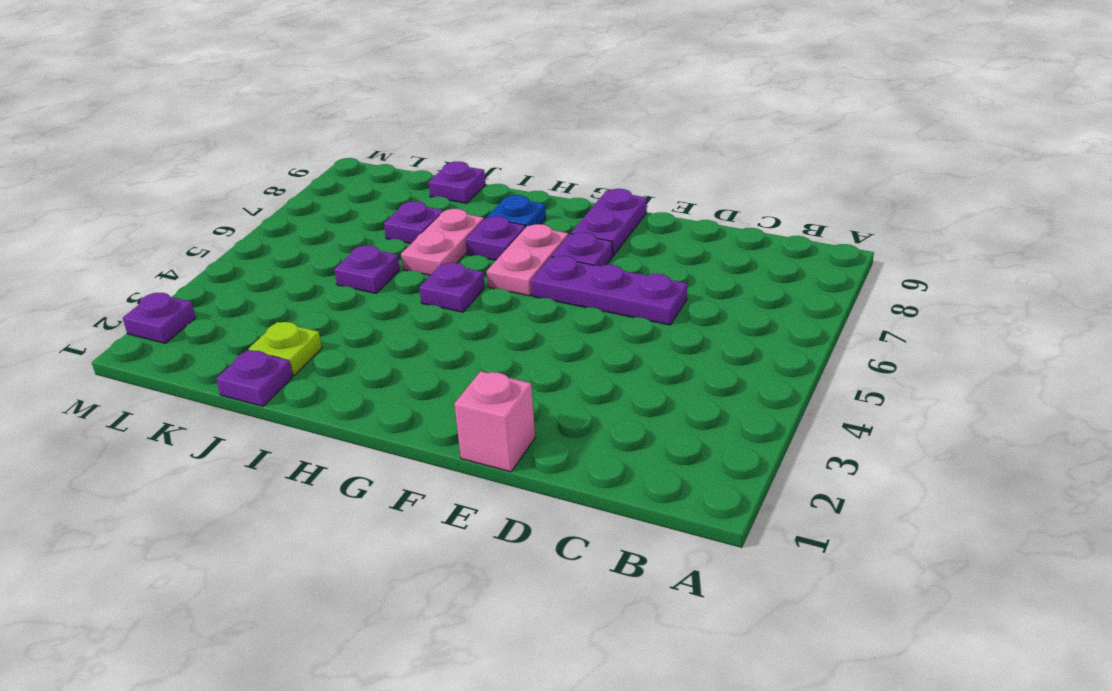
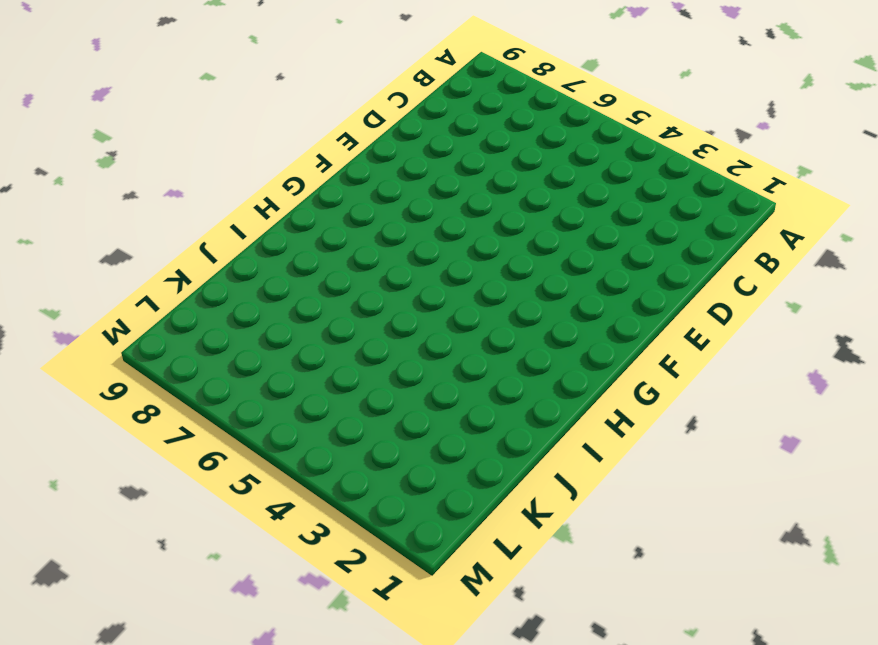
none -> purple 1x3 plate [531,256,687,325]
none -> pink 1x1 brick [454,371,535,472]
none -> purple 1x1 plate [552,232,613,266]

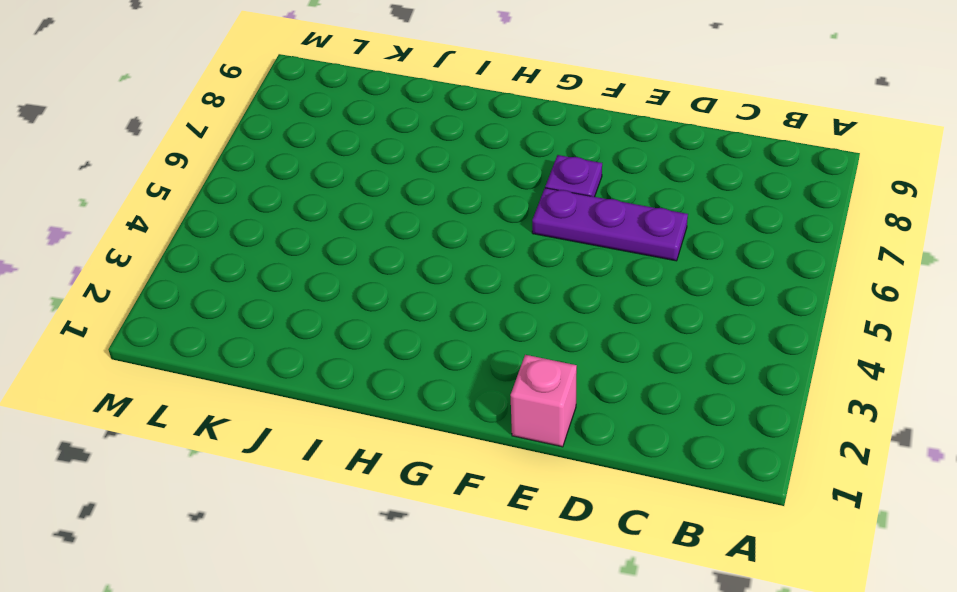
none -> purple 1x2 plate [571,189,647,256]
none -> pink 1x2 plate [486,224,568,296]
none -> purple 1x1 plate [419,263,485,312]

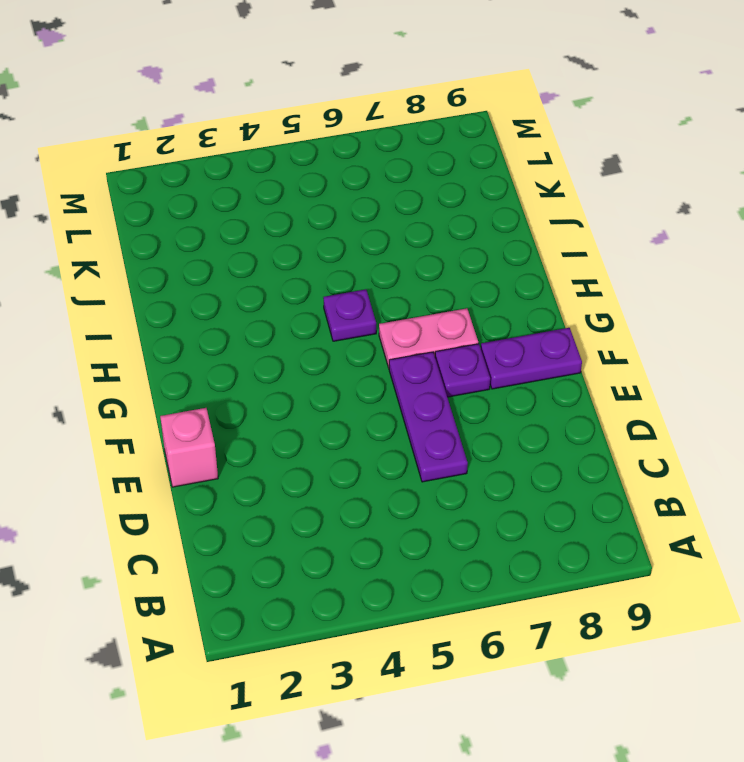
none -> purple 1x1 plate [466,216,526,260]
none -> blue 1x1 plate [487,195,546,227]
none -> pink 1x2 plate [401,209,484,275]

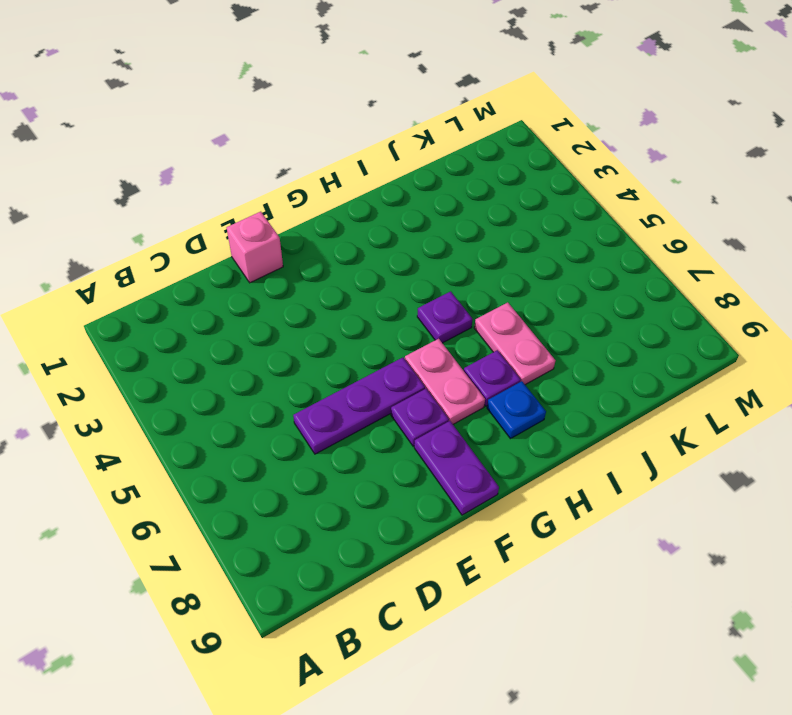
none -> purple 1x1 plate [216,350,293,406]
none -> lime 1x1 plate [249,322,322,376]
none -> purple 1x1 plate [334,246,400,293]

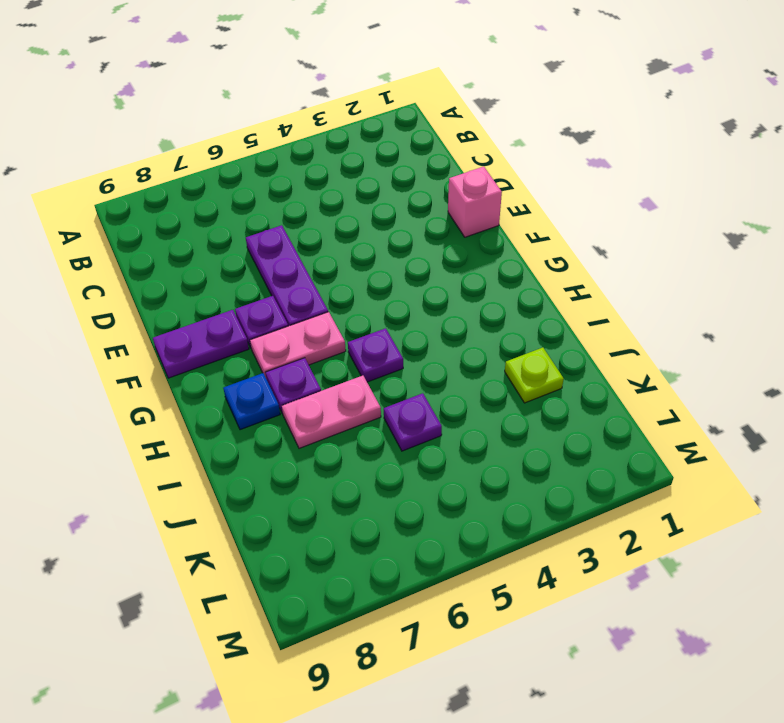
none -> purple 1x1 plate [216,350,293,406]
none -> purple 1x1 plate [384,201,443,243]
none -> purple 1x1 plate [428,161,486,203]

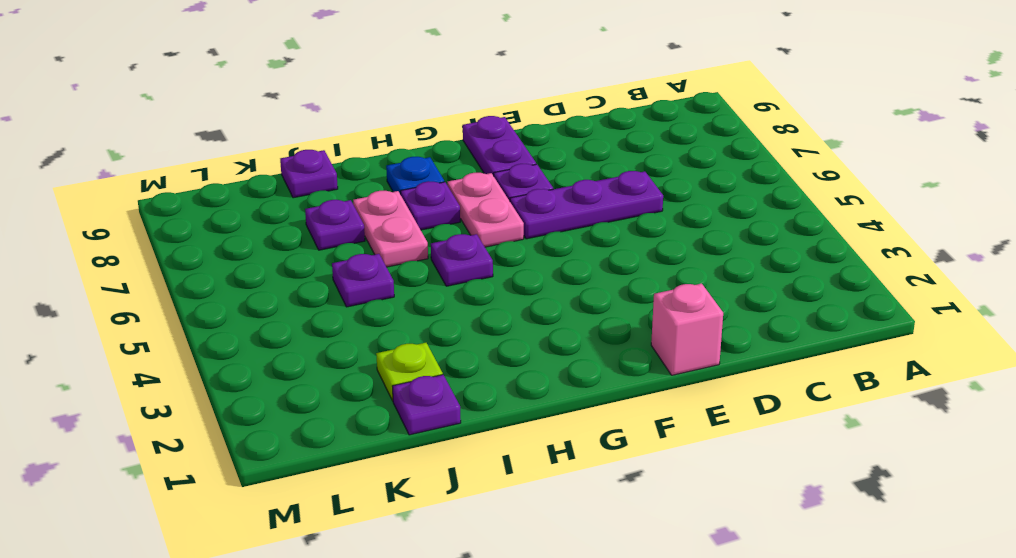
none -> purple 1x1 plate [123,293,196,343]

